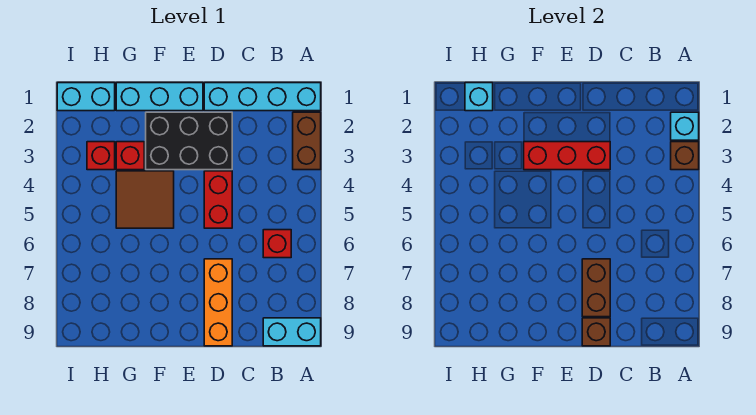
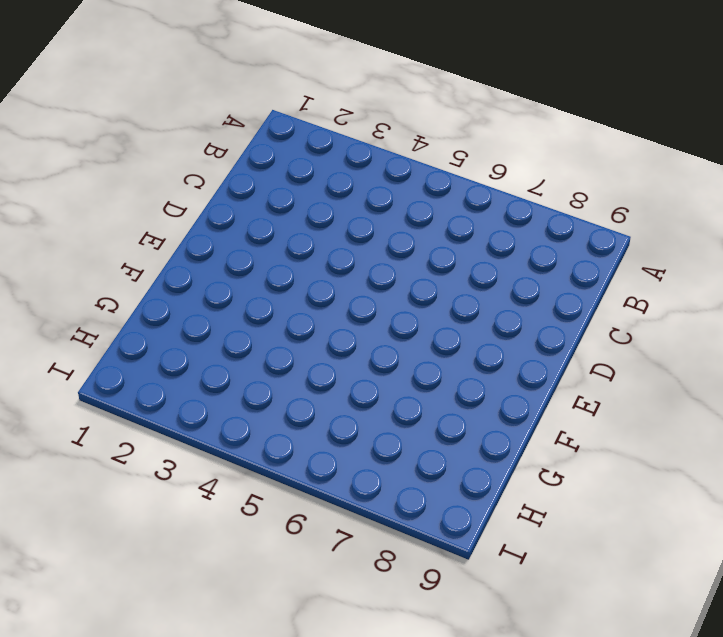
none -> cyan 1x4 brick [204,83,321,111]
none -> brown 1x2 brick [293,112,321,170]
none -> cyan 1x2 brick [263,318,321,346]

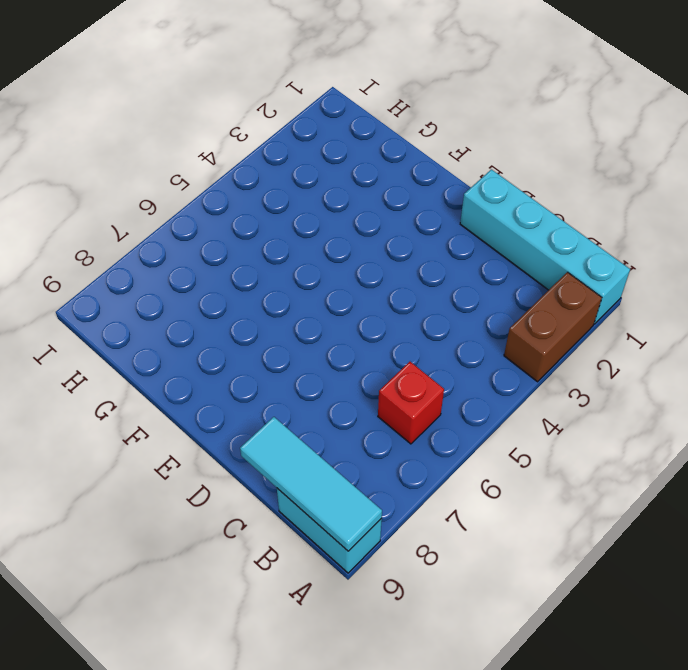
cyan 1x3 tile [240,417,382,551] -> none
none -> black 2x3 brick [146,112,232,170]
none -> red 1x2 brick [204,171,232,228]
none -> orange 1x3 brick [204,259,232,346]

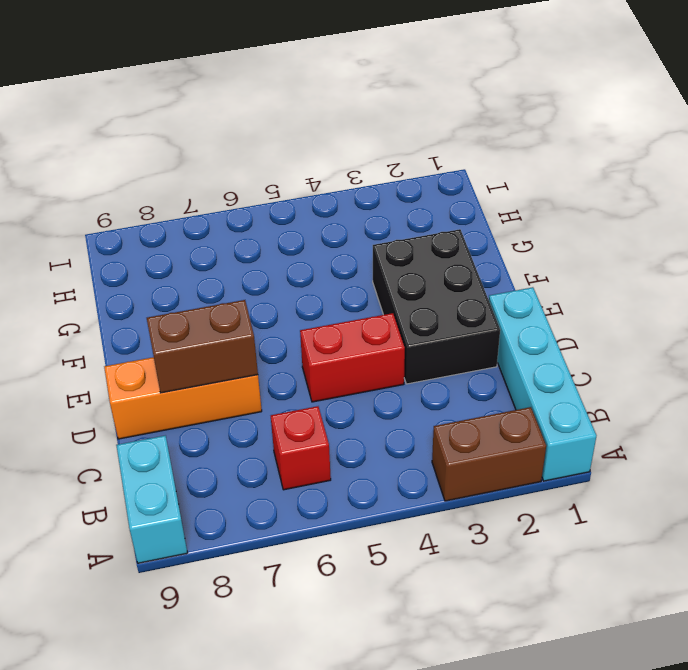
none -> cyan 1x3 brick [116,83,203,111]
none -> brown 2x2 tile [116,171,174,228]
none -> red 1x1 brick [116,142,144,170]

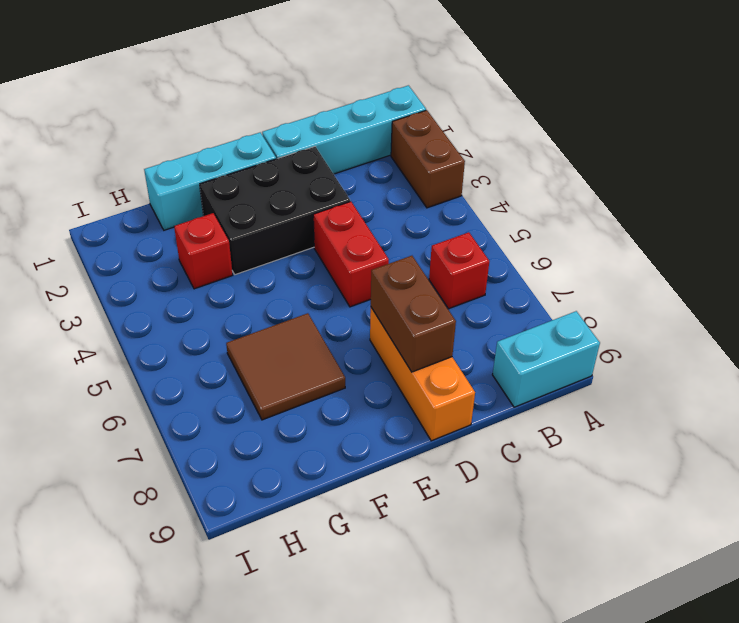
brown 2x2 tile [226,313,345,420] -> brown 2x2 tile moved to [116,171,174,228]
none -> cyan 1x2 brick [57,83,115,111]
none -> red 1x1 brick [87,142,115,170]
none -> cyan 1x1 brick [671,112,699,140]

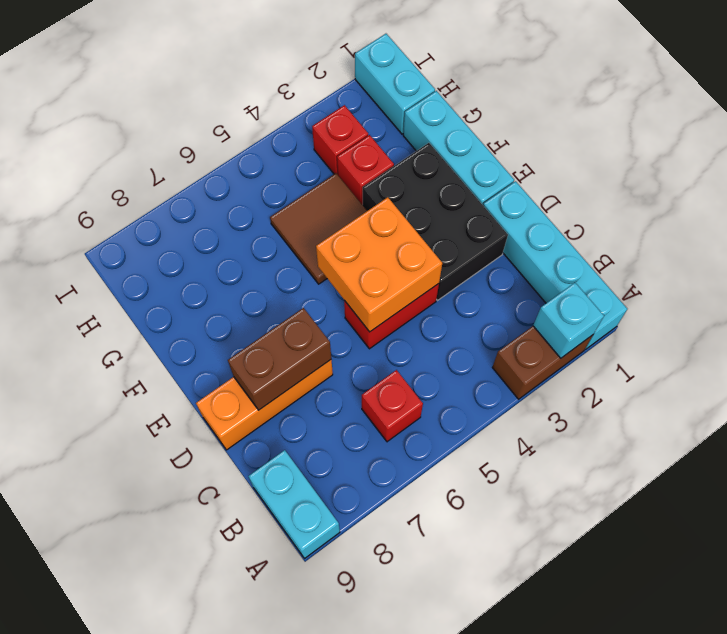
orange 2x2 brick [316,197,442,332] -> none
none -> brown 1x1 brick [671,142,699,170]
none -> red 1x3 brick [524,142,610,170]
none -> brown 1x1 brick [582,318,610,346]

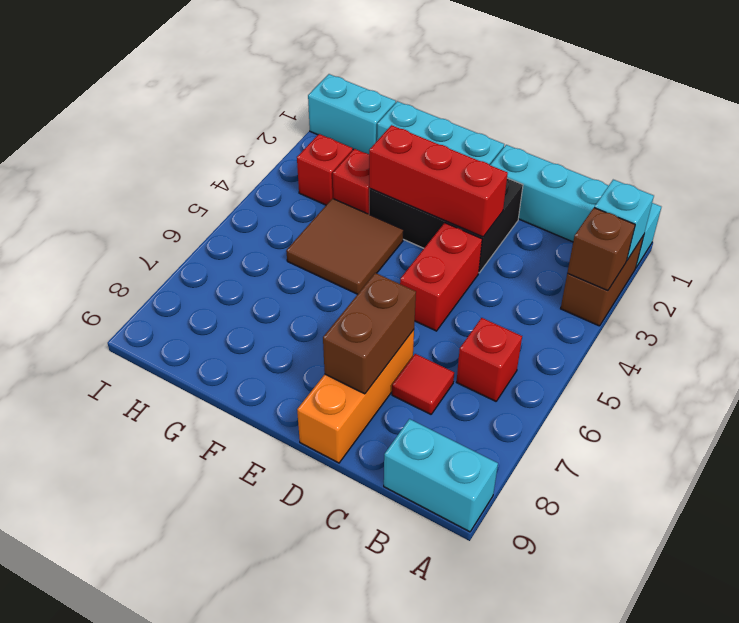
red 1x1 tile [392,354,454,414] -> none
none -> brown 1x1 brick [582,318,610,346]
none -> cyan 1x1 brick [465,83,493,111]

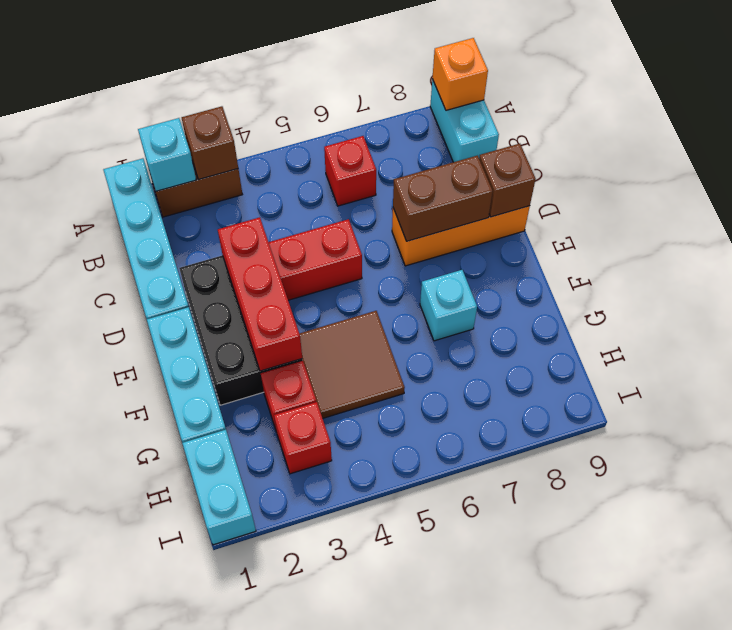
orange 1x1 brick [432,38,488,110] -> none
cyan 1x1 brick [420,270,477,341] -> cyan 1x1 brick moved to [465,83,493,111]

